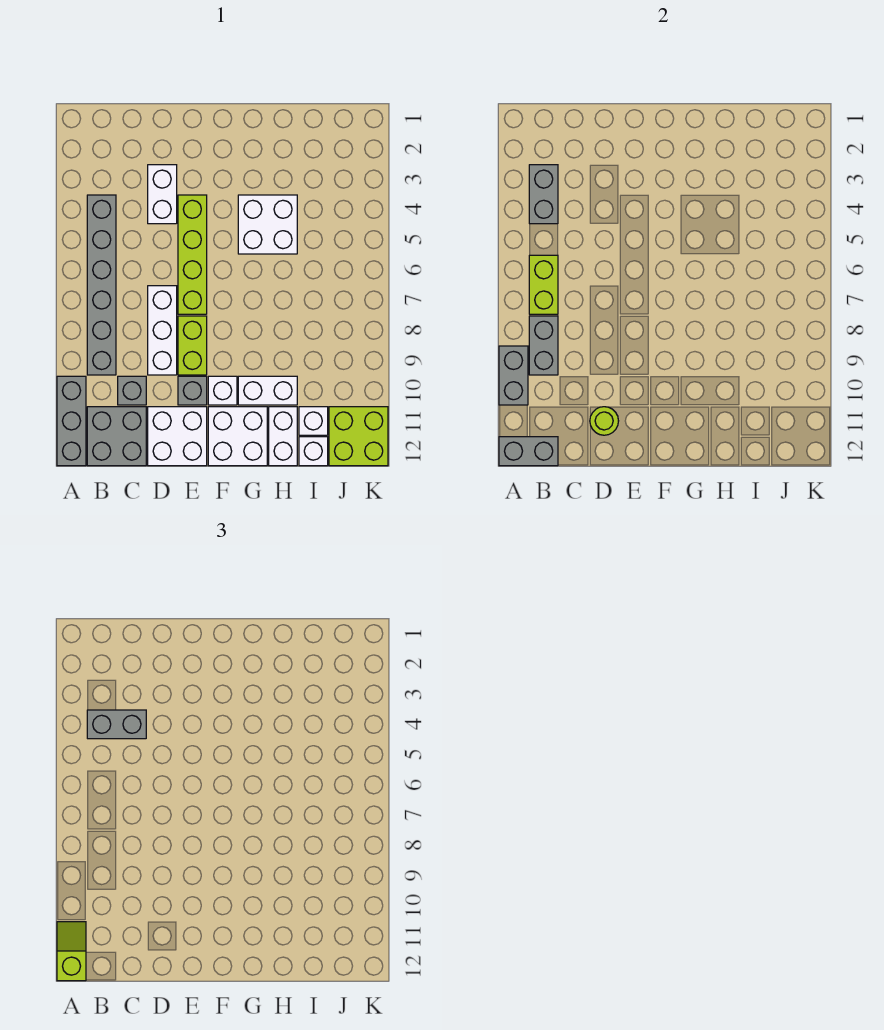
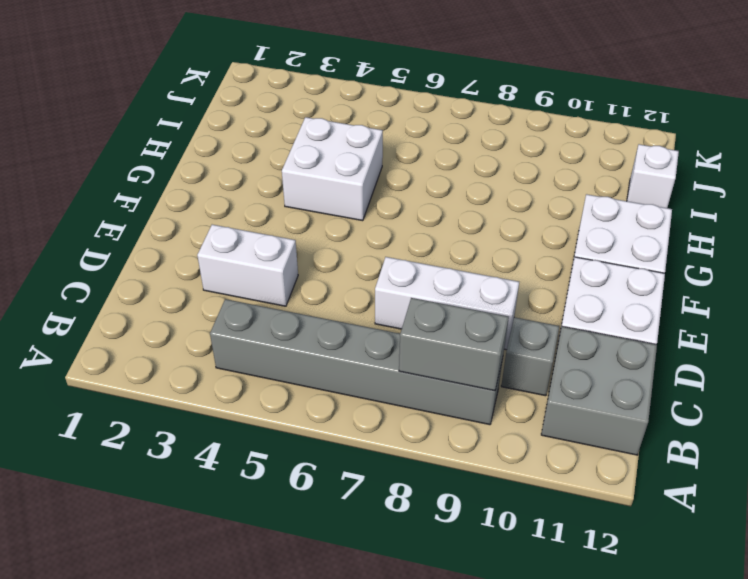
none -> grey 1x3 brick [57,376,86,466]
none -> lime 1x4 brick [178,195,207,314]
none -> lime 1x2 brick [178,316,207,375]

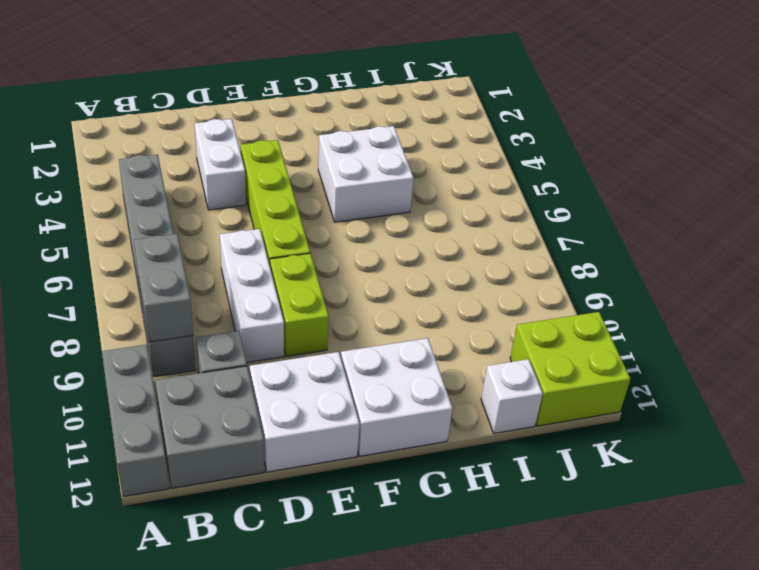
none -> grey 1x1 brick [178,376,207,405]
none -> white 1x1 brick [208,376,237,405]
none -> white 1x2 brick [238,376,297,405]

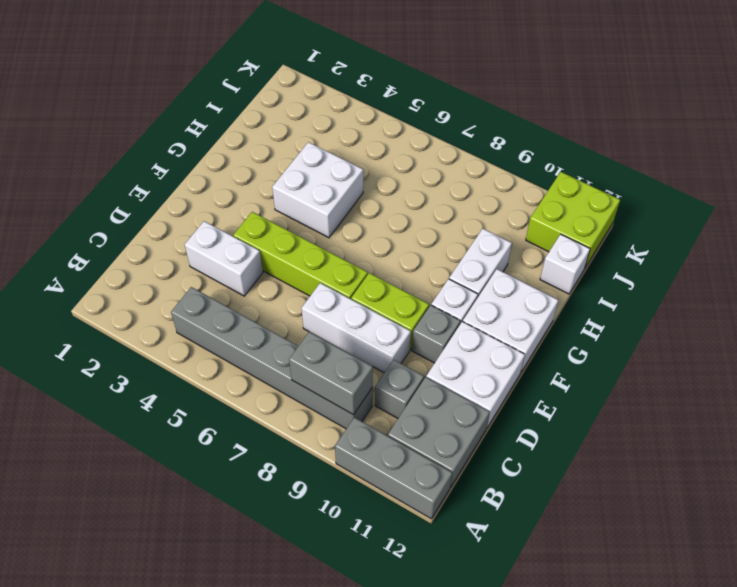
none -> white 1x2 brick [269,407,297,466]
none -> white 1x1 brick [299,407,328,435]
none -> grey 1x2 brick [499,346,528,405]

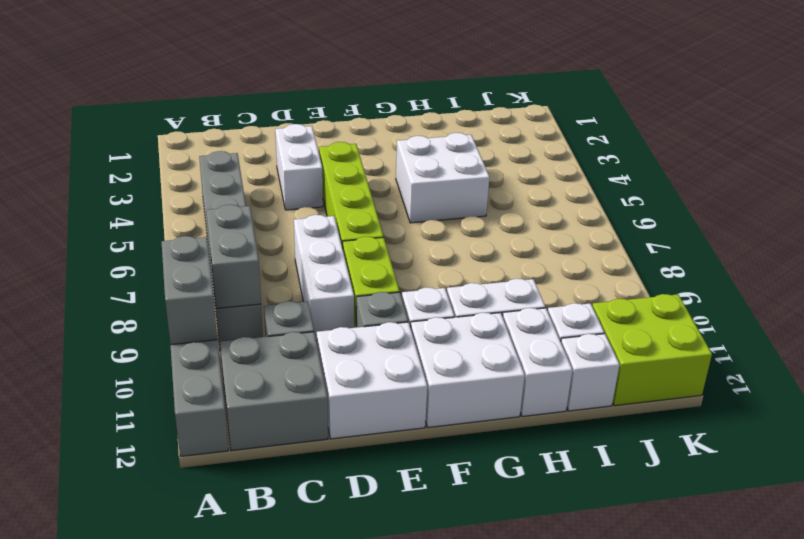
none -> grey 1x2 brick [499,437,558,466]
none -> grey 1x2 brick [529,165,558,224]
none -> lime 1x2 brick [529,255,558,314]

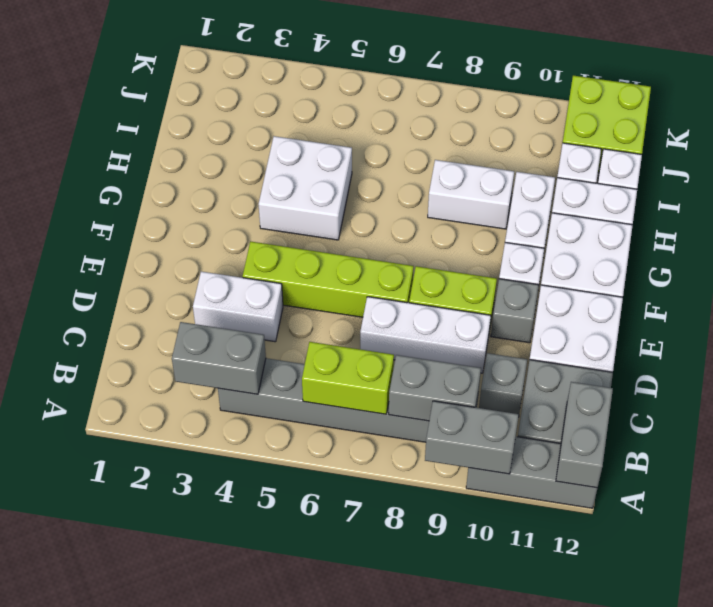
white 1x2 brick [428,160,514,229] -> none
none -> lime 1x1 round brick [590,407,618,435]
none -> lime 1x2 slope [57,922,86,981]
none -> grey 1x2 brick [87,710,146,739]

